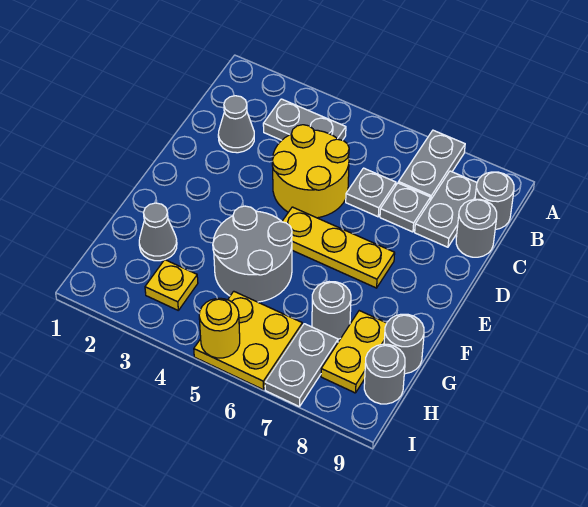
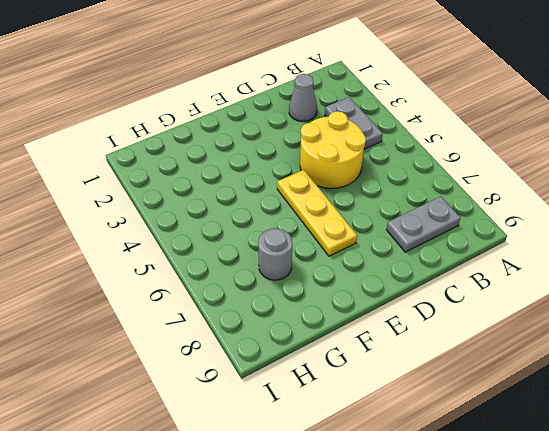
none -> grey 1x2 plate [398,130,465,200]
none -> grey 1x1 round brick [475,172,514,230]
none -> grey 1x1 plate [346,168,396,217]

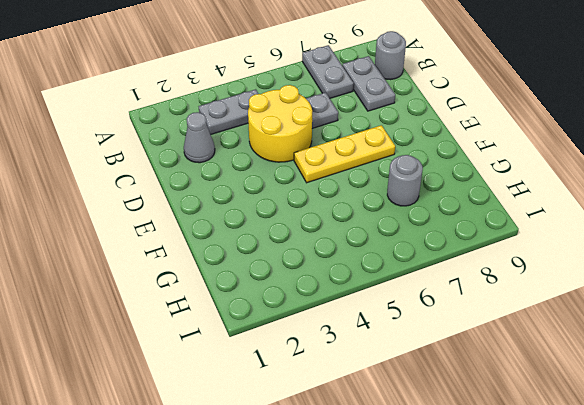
none -> grey 1x1 plate [380,183,431,232]
none -> grey 1x1 round brick [456,199,497,257]
none -> grey 2x2 round brick [213,206,292,302]

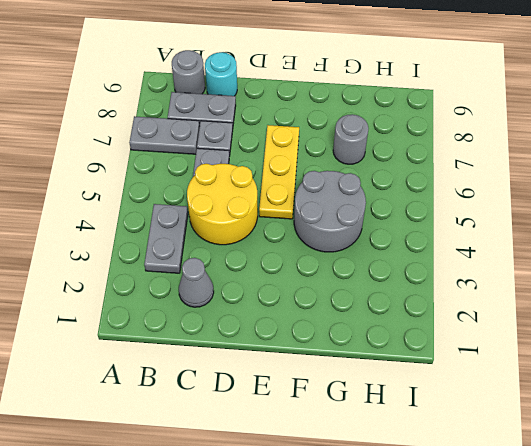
cyan 1x1 round brick [205,52,237,96] -> grey 1x1 round brick [456,199,497,257]
none -> grey 1x1 cone [139,203,177,261]
none -> yellow 1x2 plate [321,311,387,393]
none -> grey 1x1 round brick [384,314,424,374]

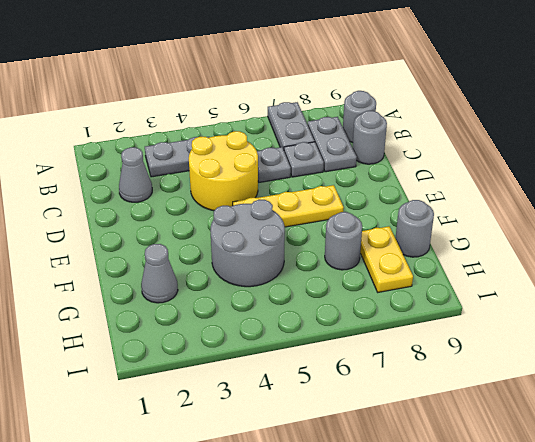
none -> yellow 1x1 plate [145,260,198,310]
none -> yellow 2x2 plate [194,291,302,390]
none -> grey 1x2 plate [265,324,338,407]

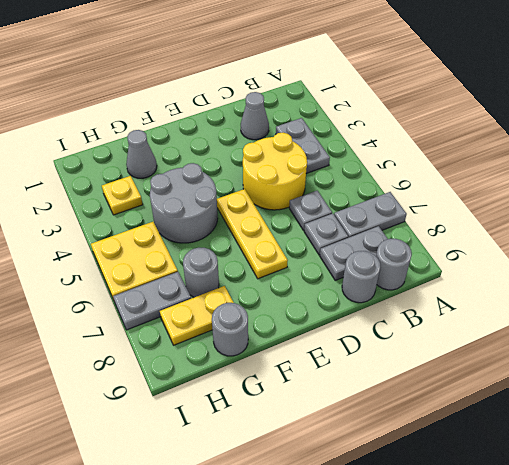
none -> grey 1x1 round brick [364,344,405,404]
none -> yellow 1x1 round brick [199,298,240,358]

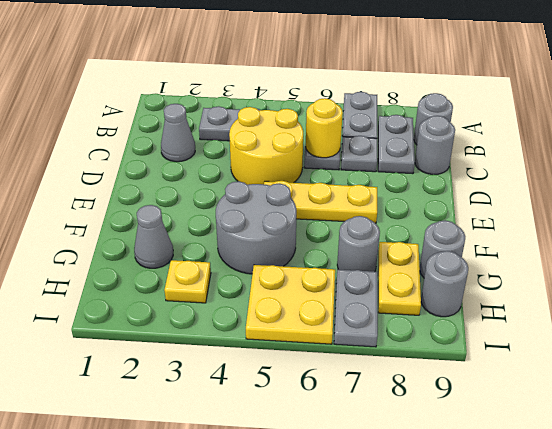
yellow 1x1 round brick [306,98,343,158] -> yellow 1x1 round brick moved to [199,298,240,358]

